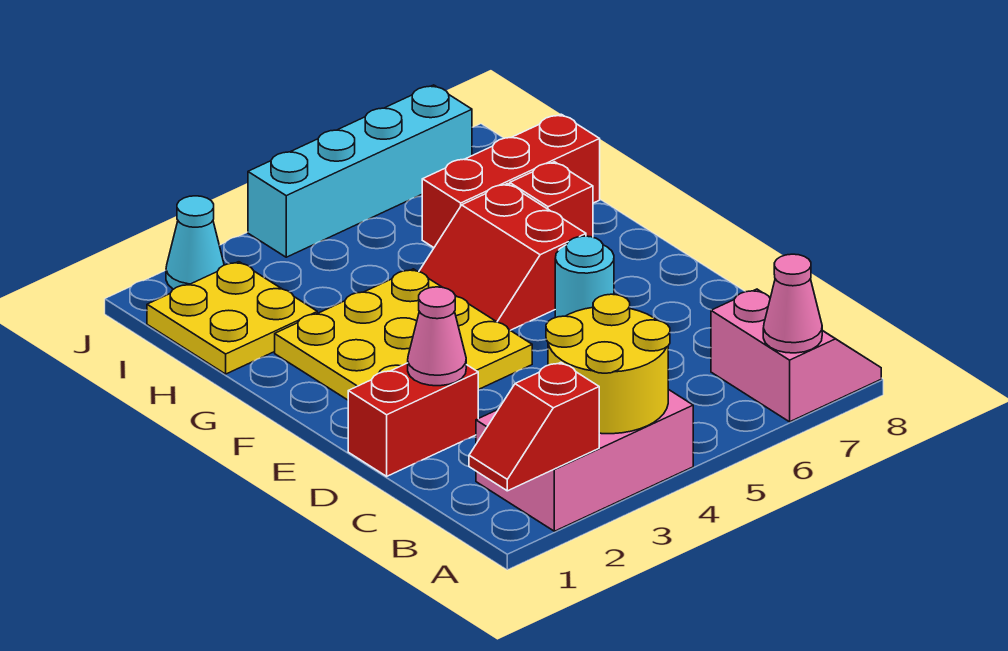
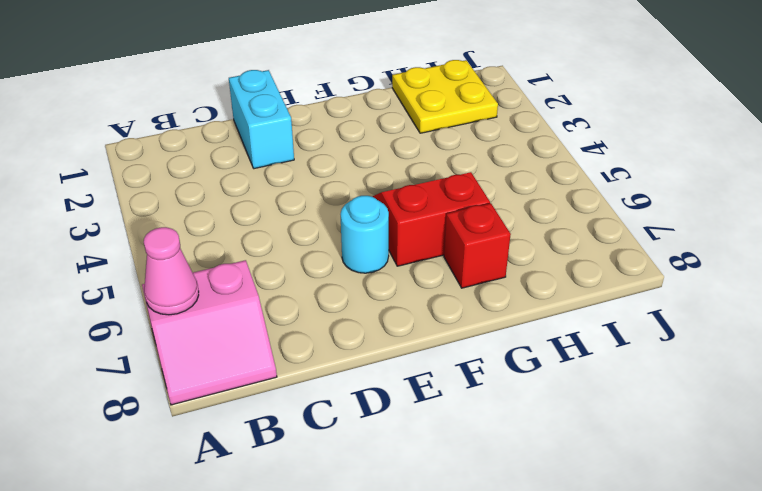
cyan 1x2 brick [229,70,294,169] -> red 1x2 brick [348,363,478,476]
none -> pink 2x3 brick [476,389,693,531]
none -> yellow 3x3 plate [275,269,532,400]
none -> red 1x3 brick [422,114,600,248]

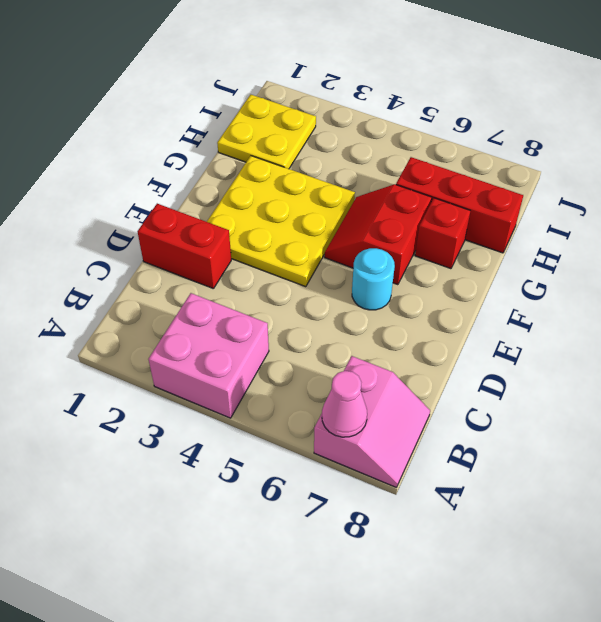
pink 2x2 brick [148,293,269,418] -> pink 2x3 brick [476,389,693,531]
none -> cyan 1x1 cone [166,196,224,289]
none -> cyan 1x4 brick [248,85,472,257]
none -> red 1x2 slope [469,362,599,491]

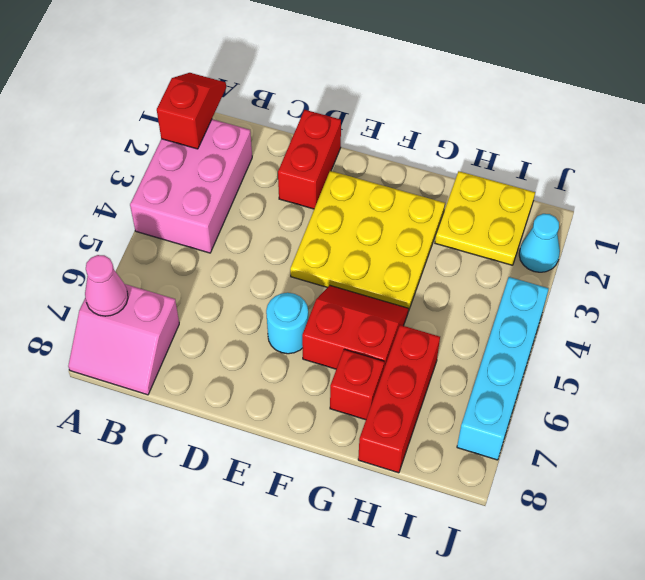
none -> yellow 2x2 round brick [546,294,670,434]
none -> pink 1x1 cone [408,287,466,386]

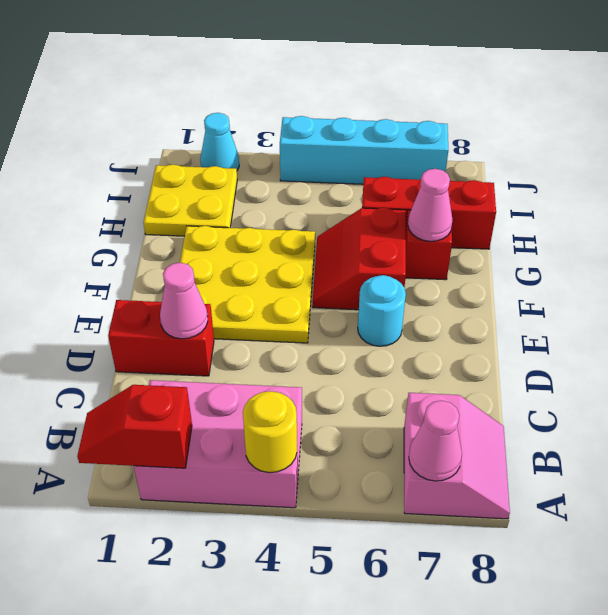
yellow 1x1 round brick [243,391,297,473] -> yellow 2x2 round brick [546,294,670,434]
pink 1x1 cone [408,169,453,241] -> none

